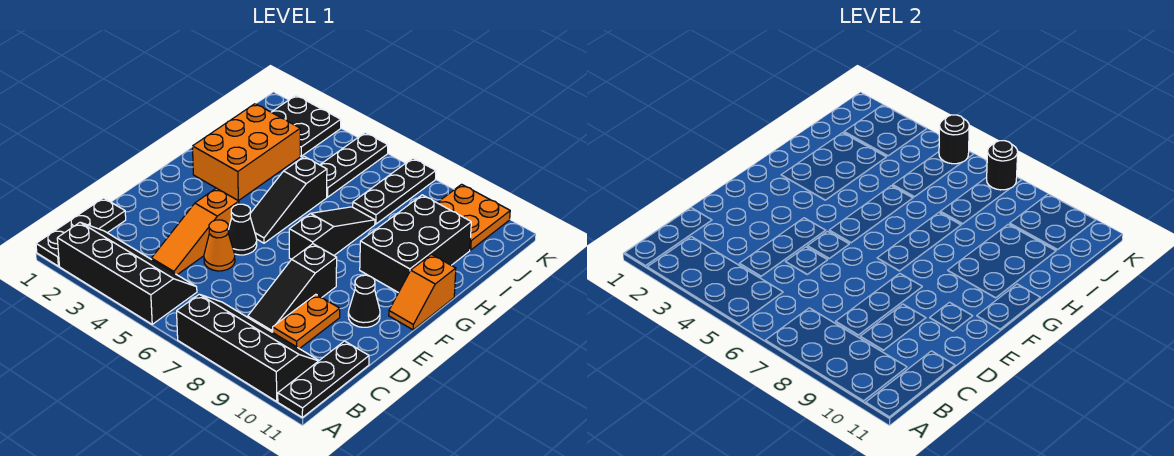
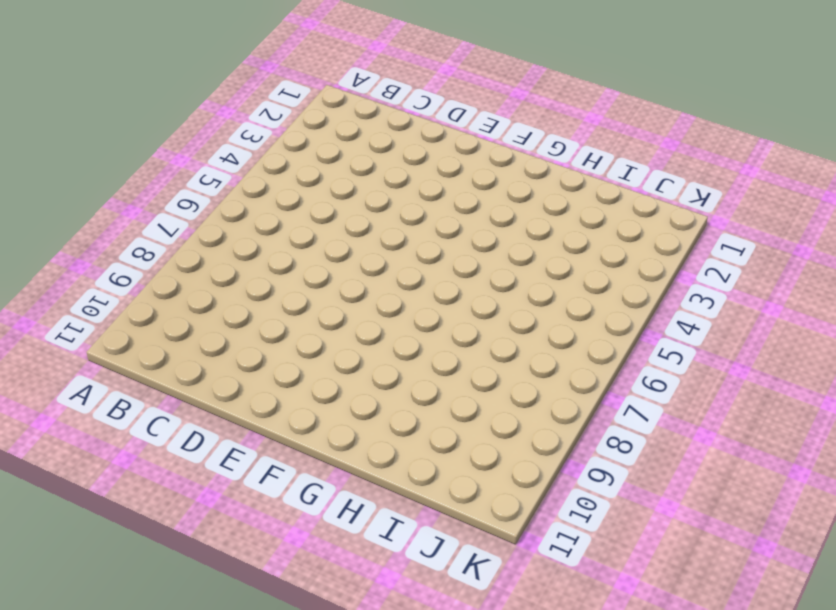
none -> black 1x3 plate [36,198,126,266]
none -> black 2x4 slope [57,222,197,324]
none -> black 2x4 slope [177,294,319,401]

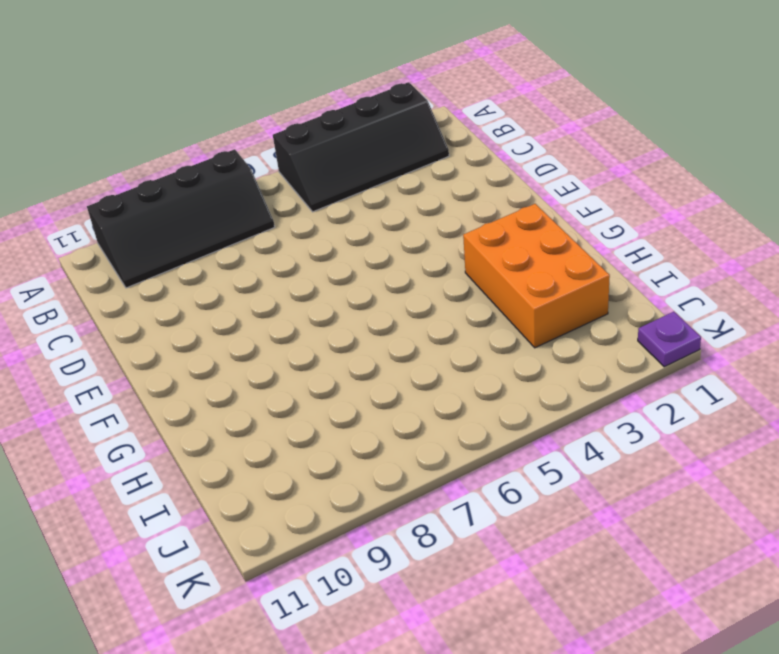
purple 1x1 plate [638,312,701,367] -> none
none -> black 1x3 plate [36,198,126,266]
none -> black 1x3 plate [278,341,369,417]
none -> orange 1x3 slope [151,188,239,275]

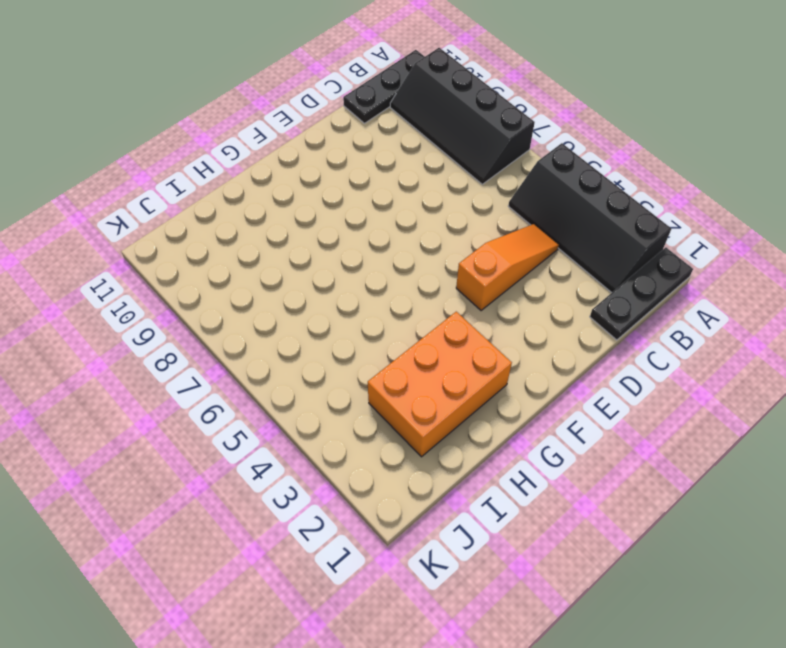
none -> black 1x3 slope [248,244,337,332]
none -> orange 1x2 plate [273,294,340,349]
none -> orange 1x1 cone [204,220,235,271]

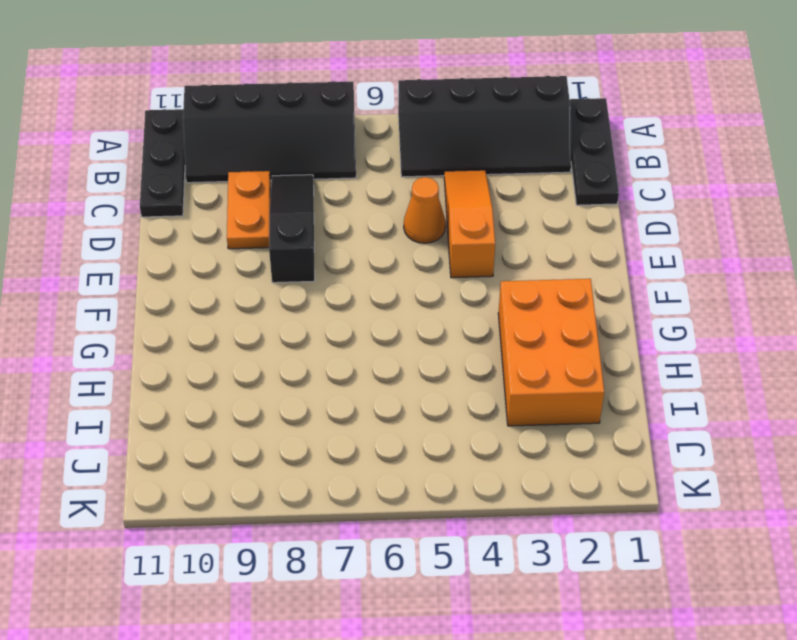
none -> black 1x1 cone [228,204,257,255]
none -> black 1x1 cone [348,275,380,327]
none -> black 1x3 slope [250,157,327,243]

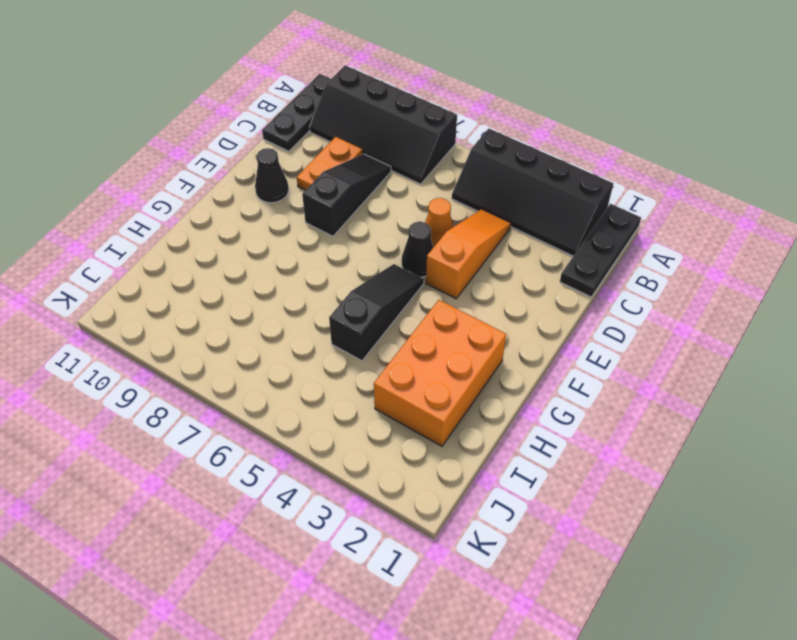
none -> black 1x3 slope [289,207,375,259]
none -> orange 1x2 slope [389,254,456,330]
none -> black 2x3 brick [360,195,471,293]

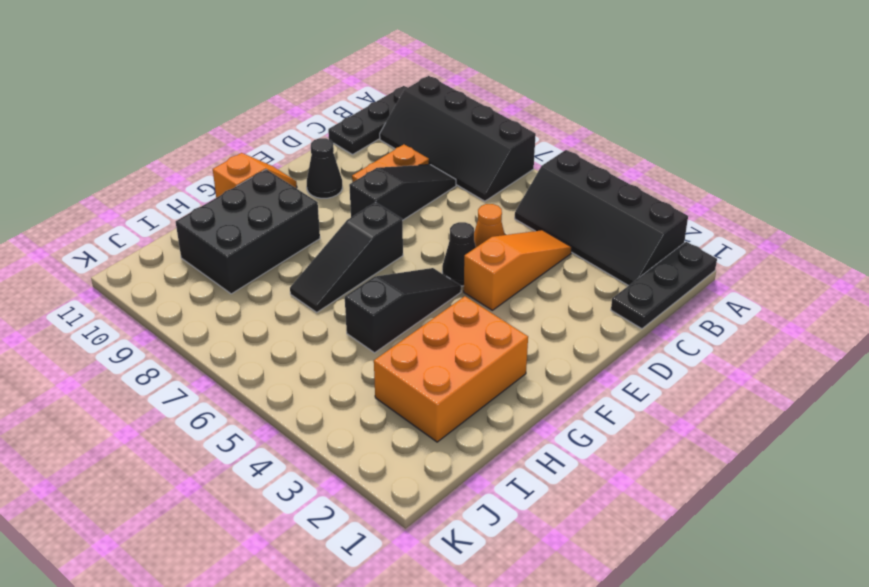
none -> black 1x3 plate [320,133,388,197]
none -> black 1x3 plate [353,158,436,224]
none -> black 2x2 plate [271,95,341,156]

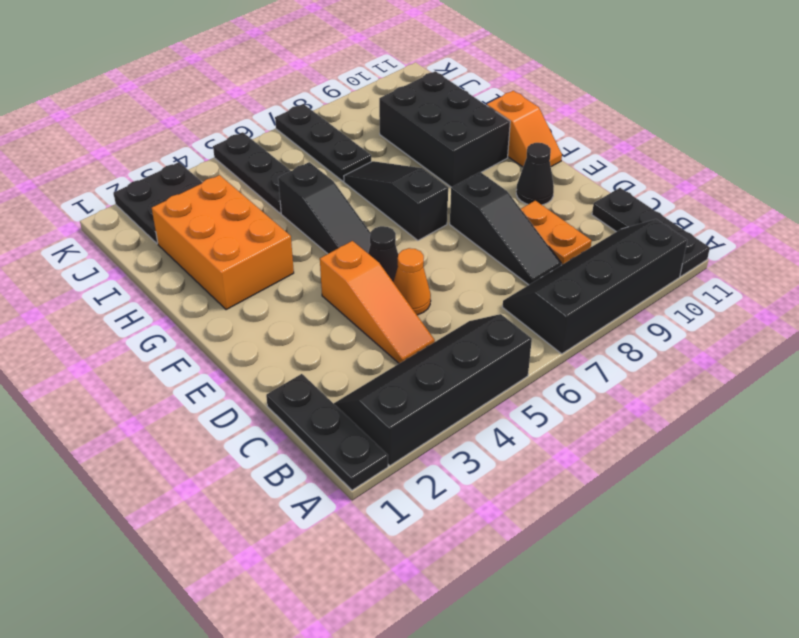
none -> orange 2x2 plate [437,184,510,250]
none -> black 1x1 round brick [939,115,969,164]
none -> black 1x1 round brick [987,141,1018,190]

